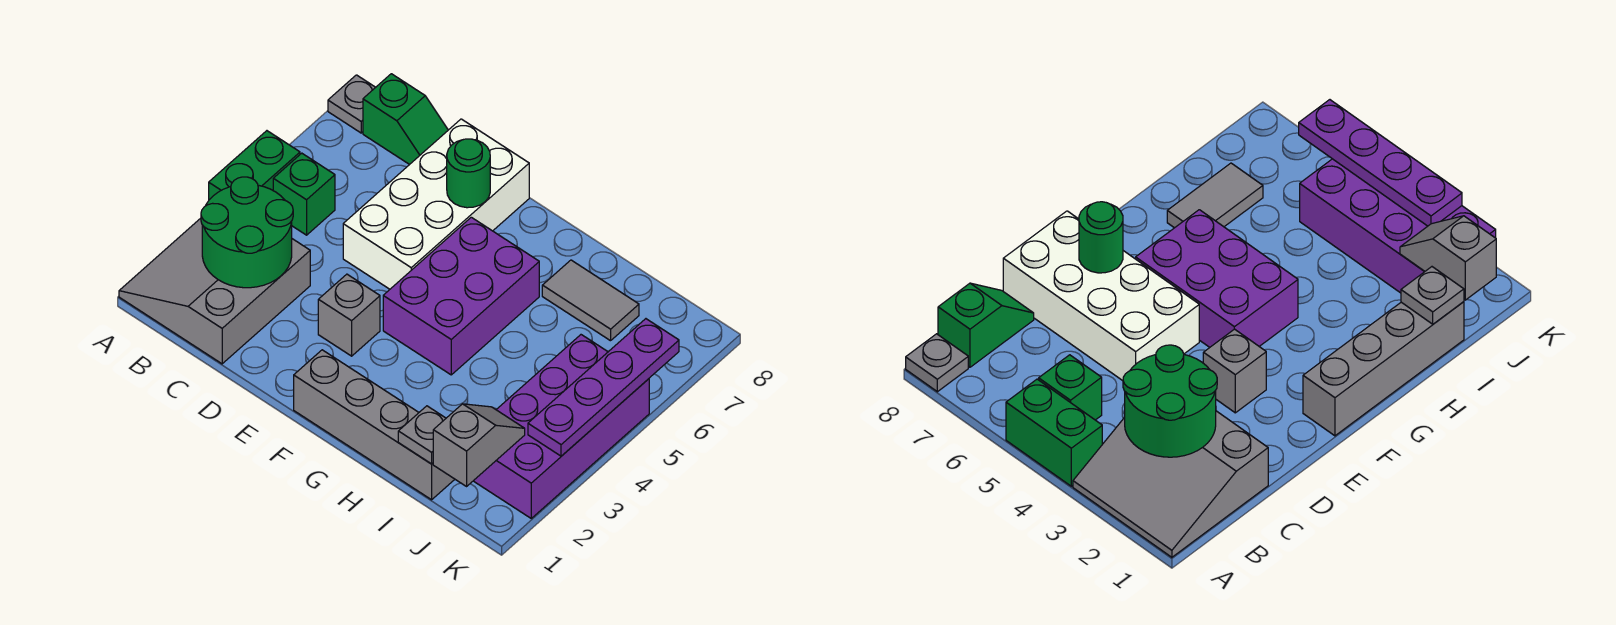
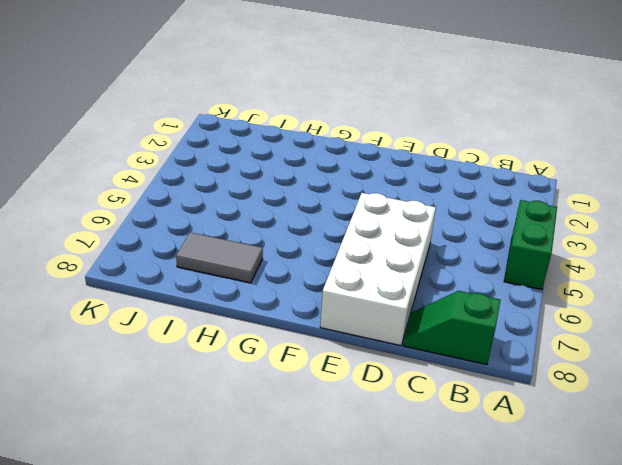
none -> grey 3x3 slope [119,218,310,364]
none -> grey 1x1 plate [328,75,376,133]
none -> green 1x1 brick [273,153,335,235]

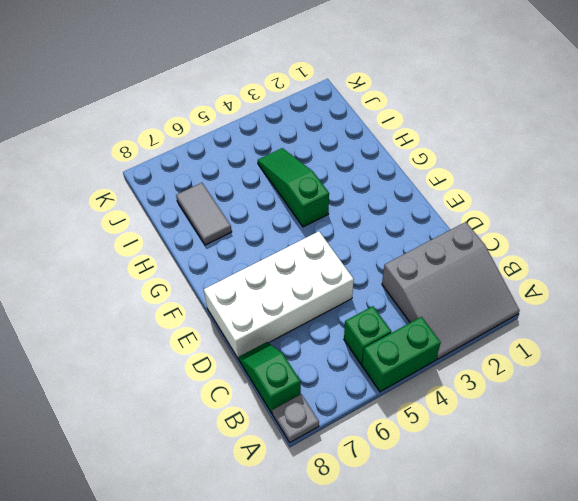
green 1x3 slope [258,148,329,227] -> purple 2x3 brick [383,217,539,375]
none -> grey 1x1 brick [318,274,380,356]
none -> grey 1x4 brick [294,350,455,500]
none -> purple 2x4 brick [474,335,649,518]

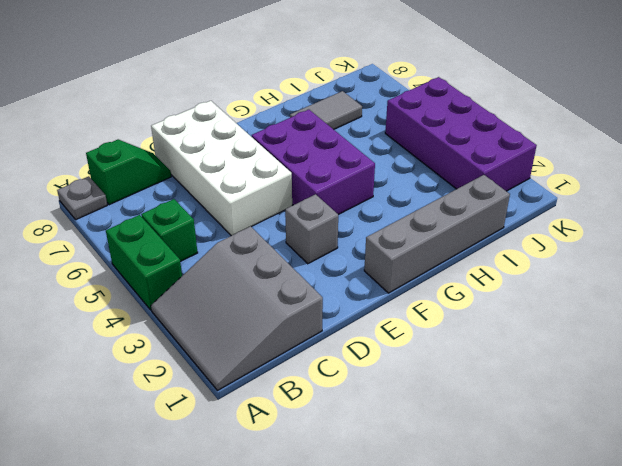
none -> green 2x2 round brick [201,177,293,288]
none -> green 1x1 round brick [447,139,490,208]
none -> grey 1x1 plate [398,406,446,464]

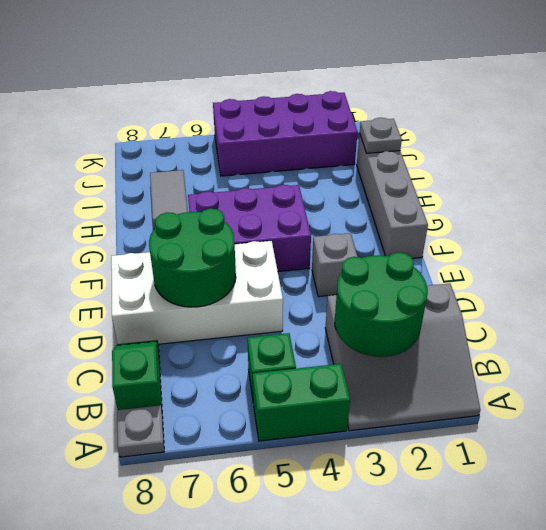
green 2x2 round brick [149,209,236,307] -> green 1x1 round brick [447,139,490,208]
none -> grey 1x2 slope [433,404,525,486]
none -> purple 1x4 plate [528,319,679,456]

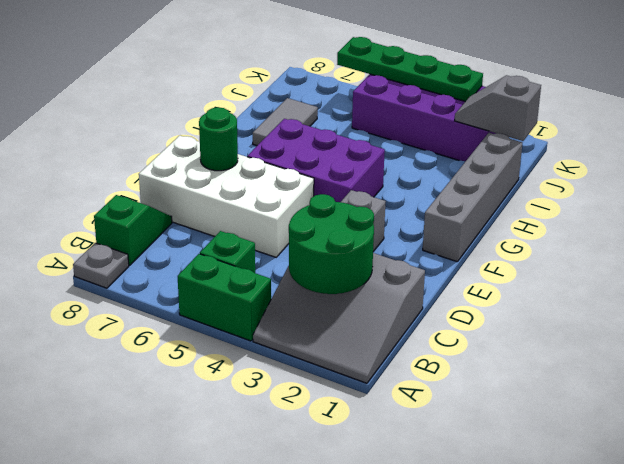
green 1x4 plate [337,37,483,101] -> purple 1x4 plate [528,319,679,456]
none -> grey 1x1 plate [398,406,446,464]

